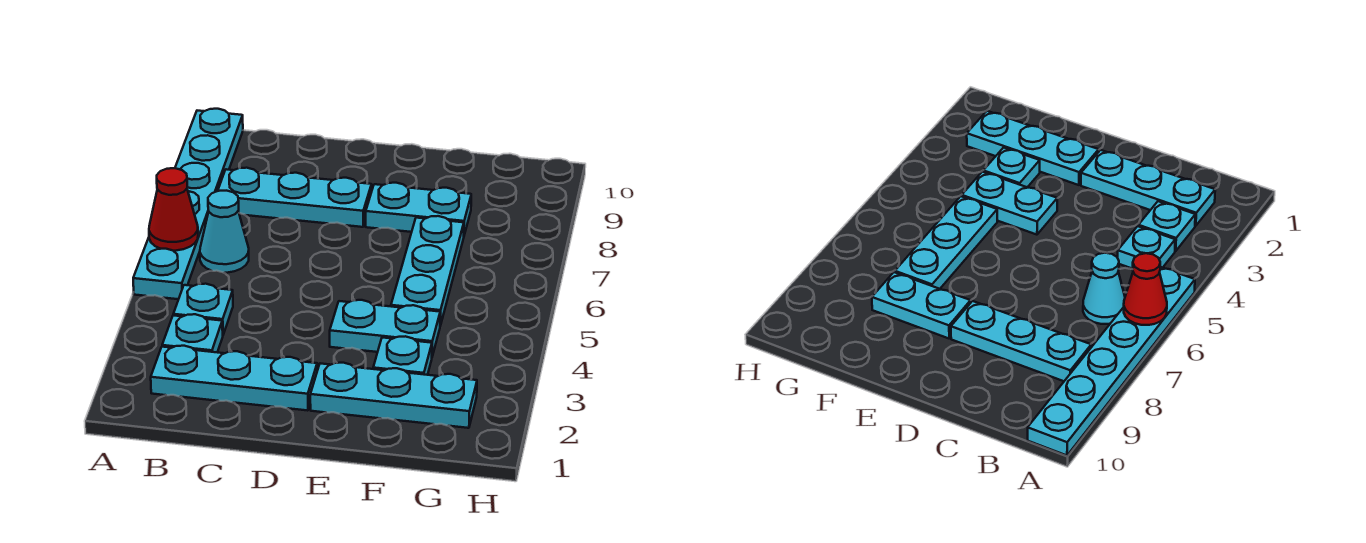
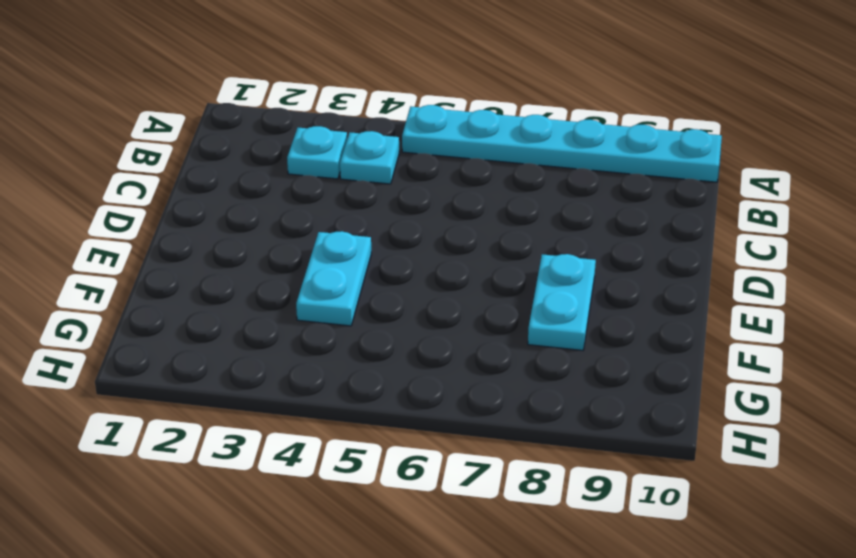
none -> cyan 1x3 plate [151,346,317,411]
none -> cyan 1x1 cone [200,191,249,273]
none -> cyan 1x3 plate [218,168,372,227]

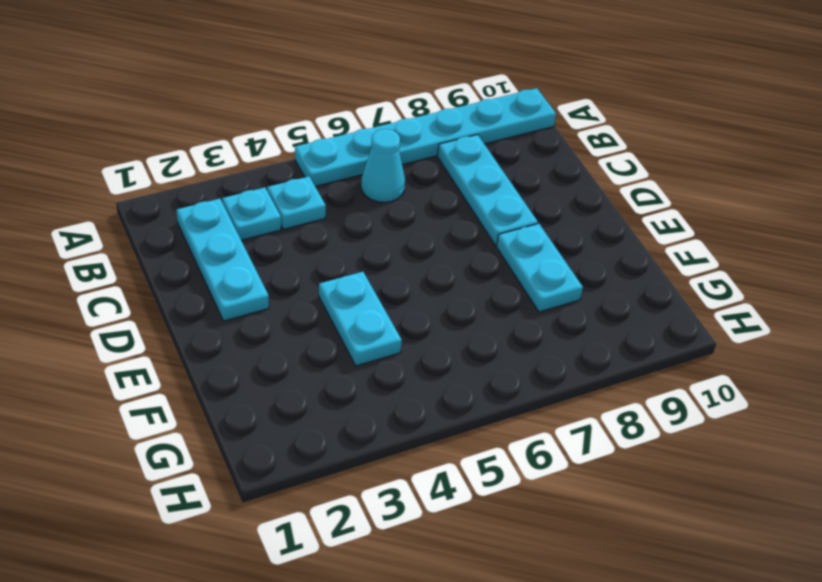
none -> cyan 1x3 plate [310,363,477,428]
none -> cyan 1x1 plate [373,336,432,375]
none -> cyan 1x3 plate [391,216,464,326]

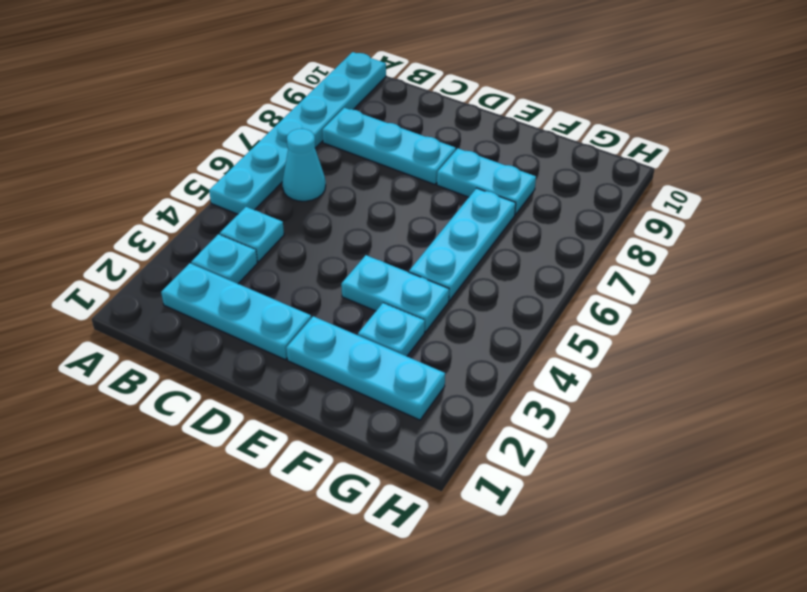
none -> red 1x1 cone [149,168,198,251]

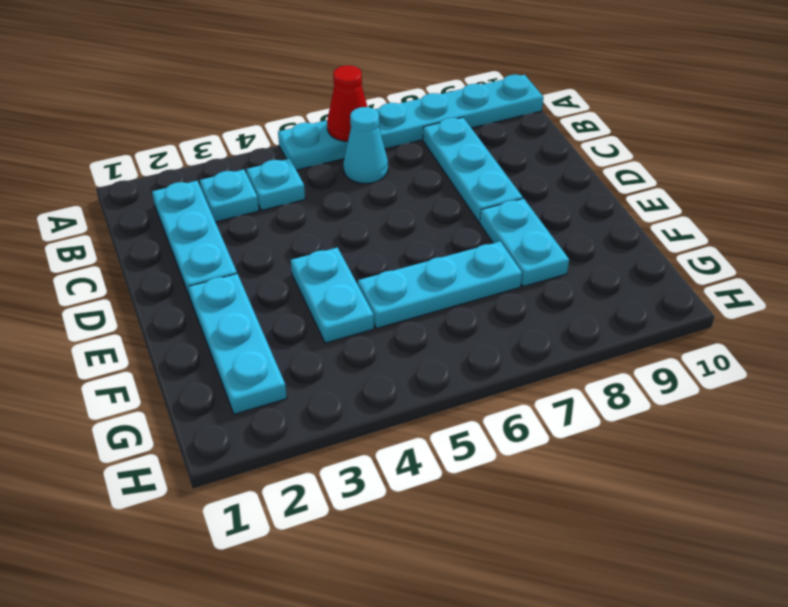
none -> cyan 1x1 plate [373,336,432,375]

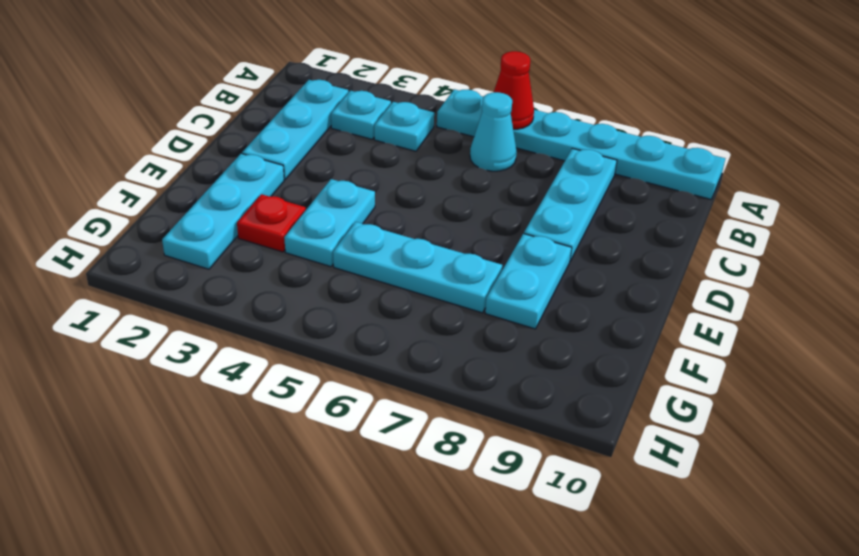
red 1x1 plate [237,194,306,252] -> cyan 1x1 plate [373,336,432,375]

